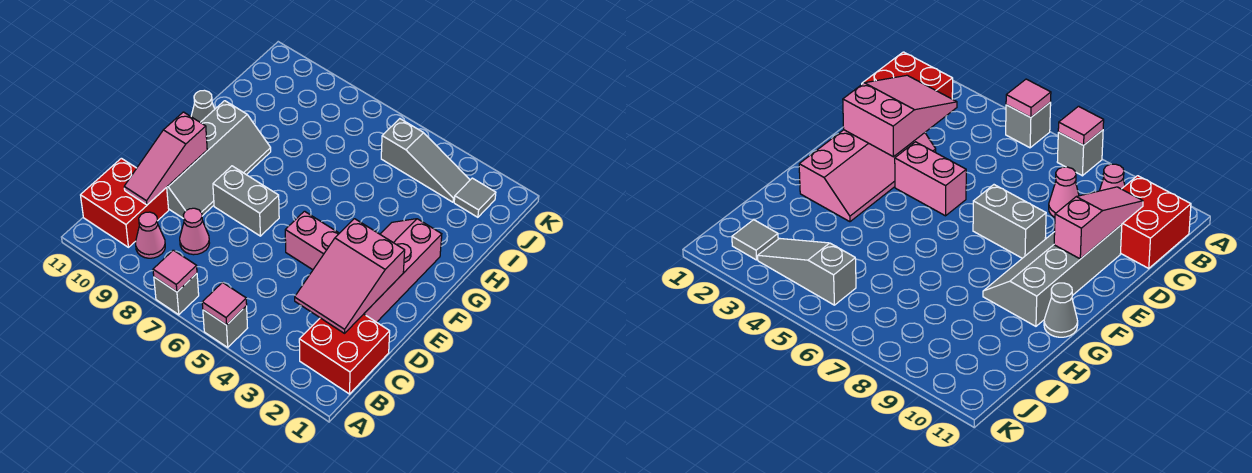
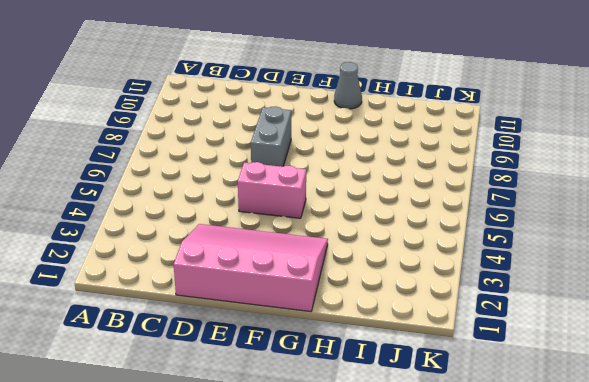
pink 3x4 slope [174,224,328,312] -> pink 2x4 slope [364,219,442,322]
pink 1x2 brick [238,162,306,218] -> pink 1x2 brick turned to [285,211,339,270]
none -> grey 1x1 brick [203,306,247,347]
none -> grey 1x1 brick [154,273,199,315]
none -> red 2x2 brick [299,314,390,394]

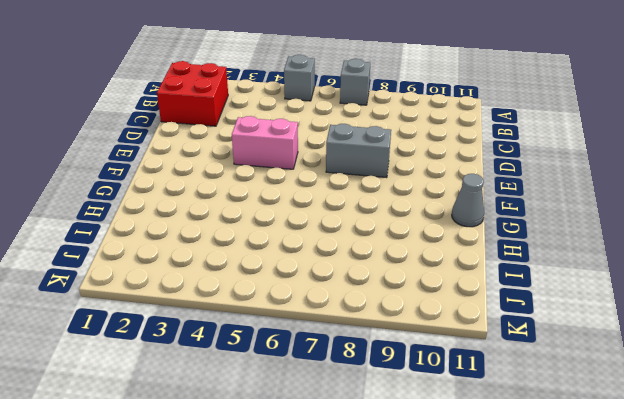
none -> pink 1x1 cone [135,212,165,258]
none -> red 2x2 brick [81,158,169,247]
none -> pink 1x1 cone [180,208,209,255]

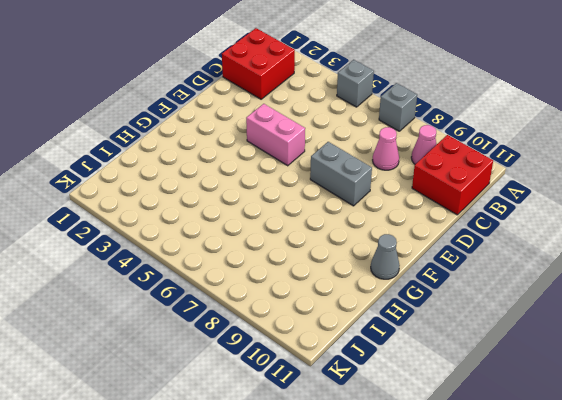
none -> pink 2x4 slope [364,219,442,322]
none -> grey 2x4 slope [166,101,271,219]
none -> grey 1x1 tile [454,178,496,217]

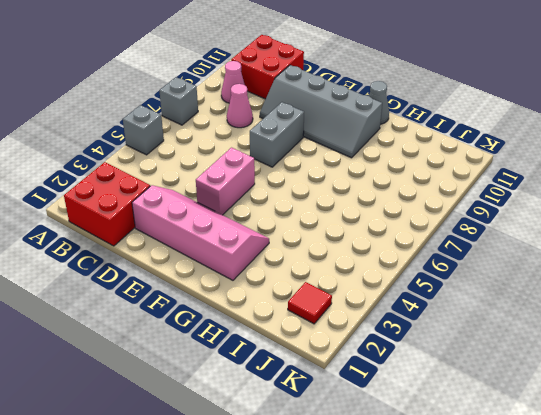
red 1x1 tile [288,282,332,324] -> grey 1x1 tile [454,178,496,217]
none -> grey 1x3 slope [381,119,470,202]
none -> pink 1x1 tile [202,283,247,325]
none -> pink 1x1 tile [153,250,197,292]

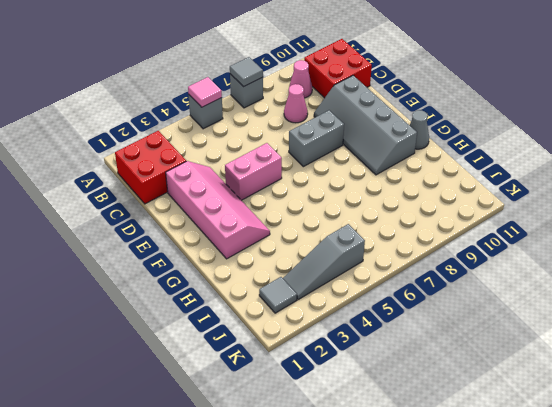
grey 1x1 tile [230,57,263,87] -> pink 1x1 tile [153,250,197,292]
none -> pink 2x3 slope [295,219,405,333]
none -> pink 1x3 slope [124,112,207,205]

